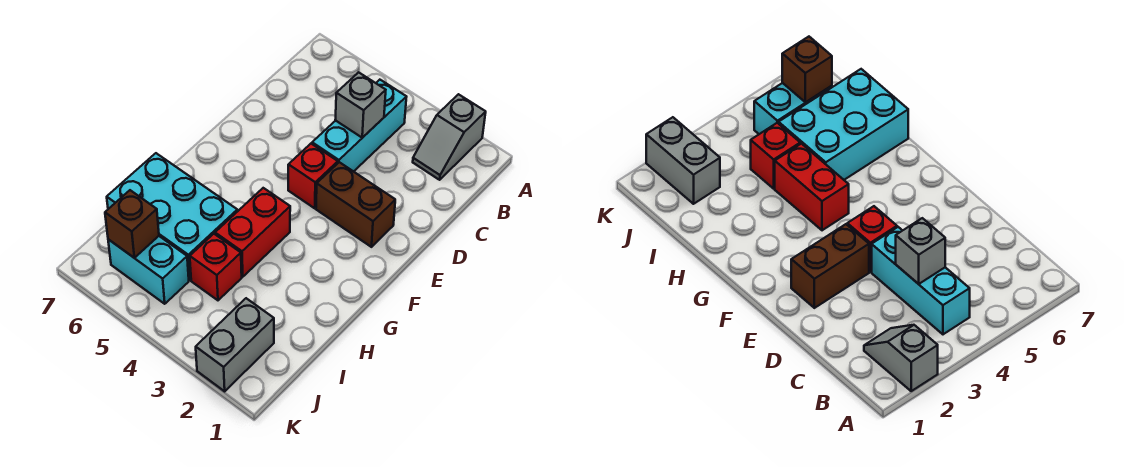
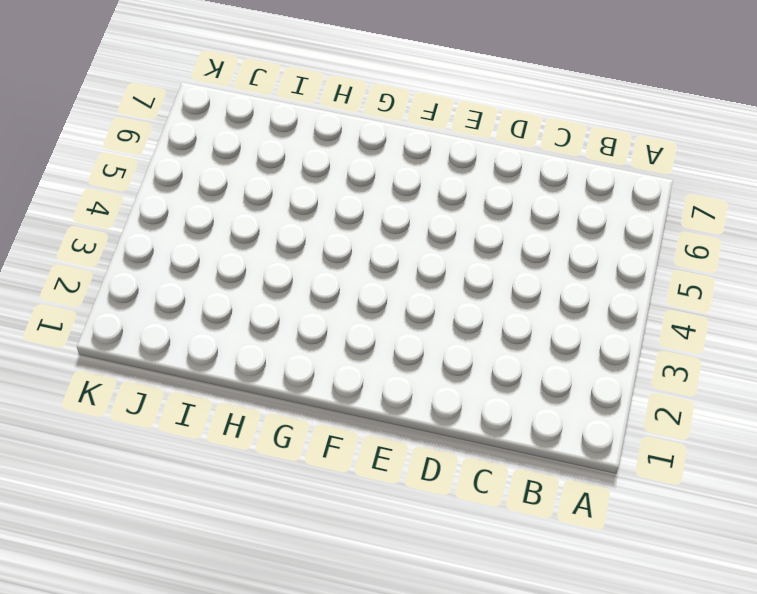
none -> grey 1x2 slope [413,94,486,180]
none -> cyan 1x3 brick [312,80,406,172]

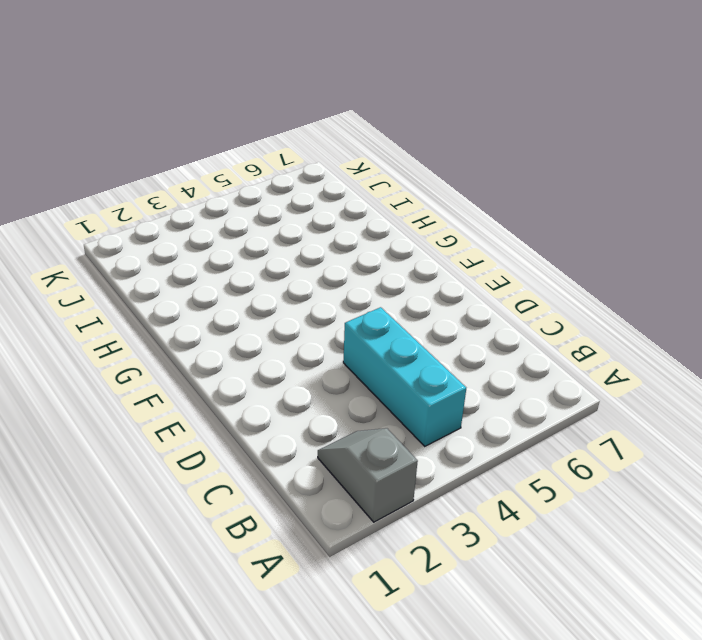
none -> brown 1x2 brick [316,162,395,247]
none -> red 1x1 brick [288,144,338,208]

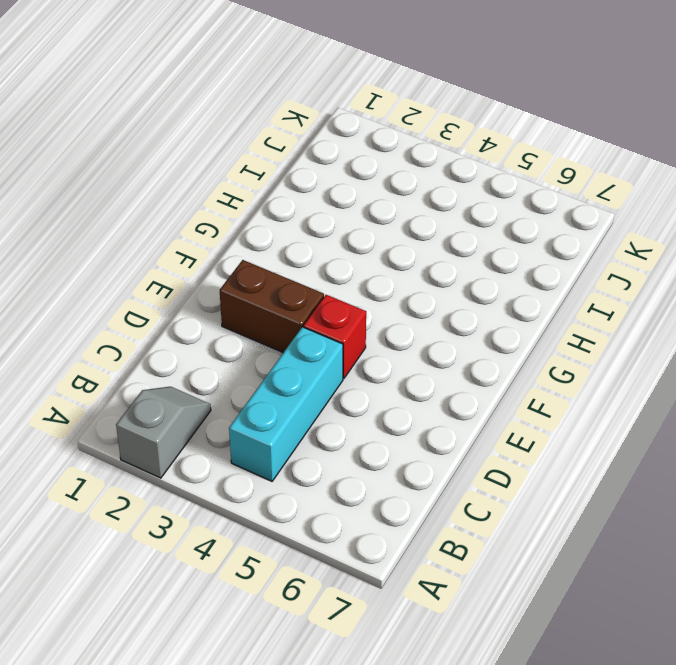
none -> red 1x2 brick [215,188,290,277]
none -> cyan 2x3 brick [107,153,237,280]

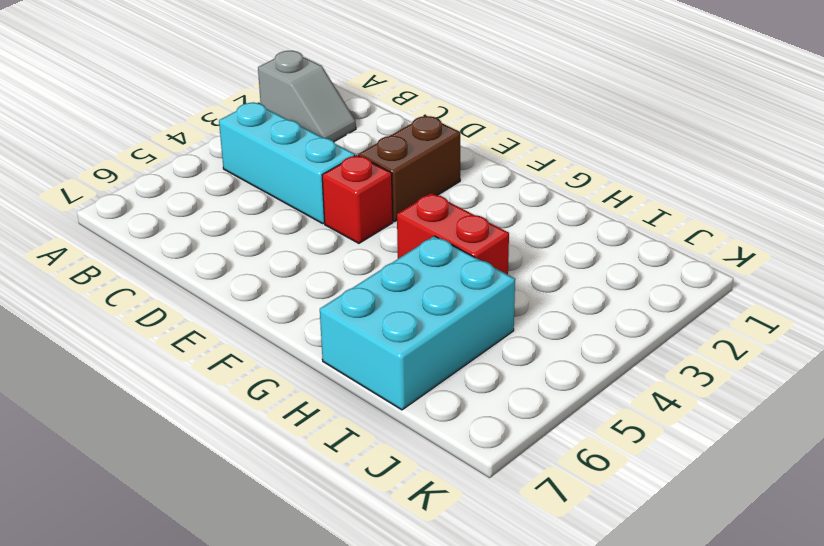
none -> red 1x1 brick [190,234,242,300]
none -> grey 1x2 brick [196,298,274,391]

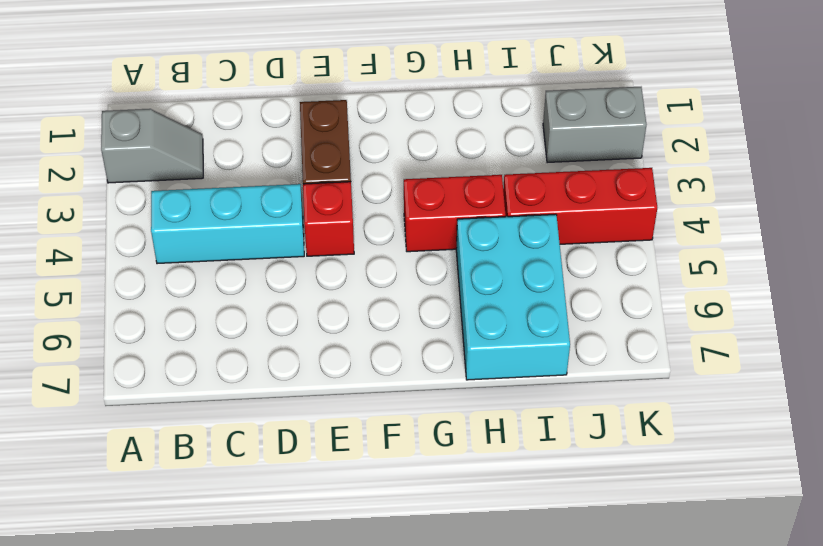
red 1x3 brick [503,168,657,244] -> red 1x1 brick [190,234,242,300]
none -> cyan 1x2 brick [108,236,189,304]
none -> grey 1x1 brick [335,72,386,138]

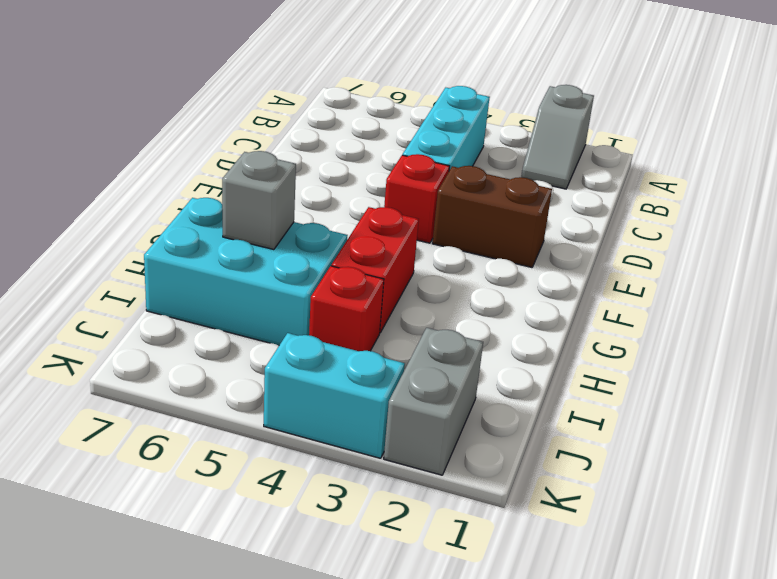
grey 1x1 brick [222,151,296,250] -> grey 1x1 brick moved to [335,72,386,138]
cyan 1x2 brick [264,333,405,458] -> cyan 1x2 brick moved to [108,236,189,304]
none -> brown 1x1 brick [105,190,159,258]

